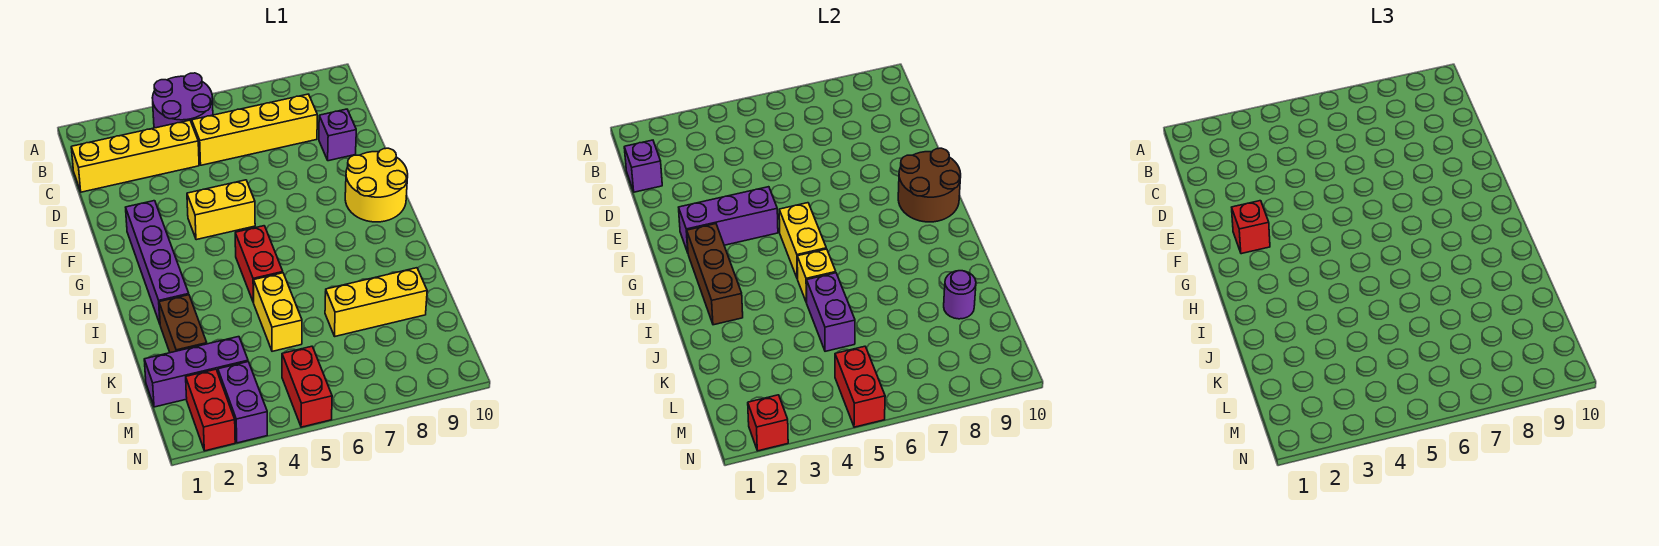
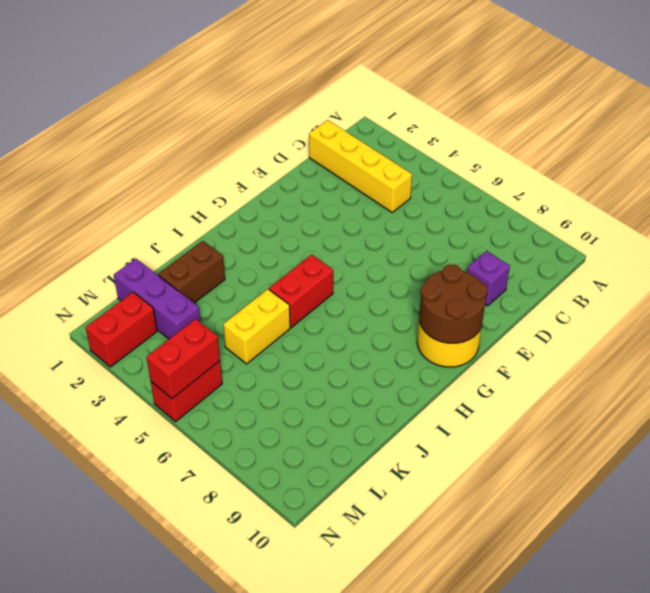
none -> purple 2x2 round brick [152,73,213,128]
none -> yellow 1x4 brick [192,94,317,165]
none -> purple 1x4 brick [126,201,189,324]

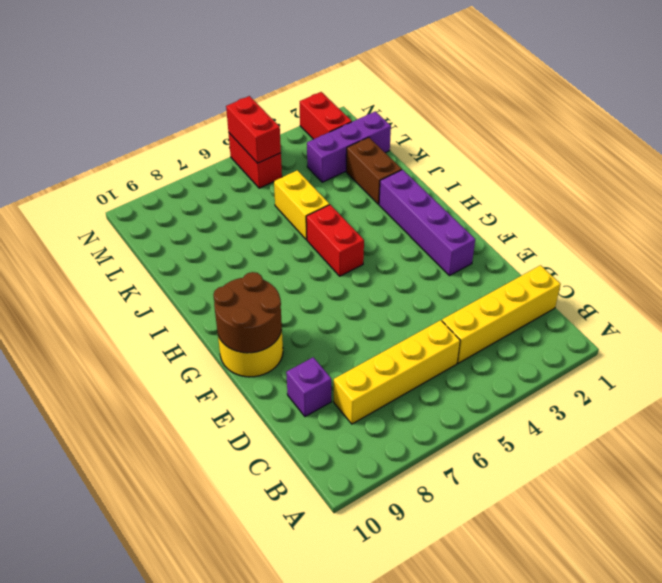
none -> purple 2x2 round brick [152,73,213,128]
none -> yellow 1x2 brick [187,180,255,240]
none -> yellow 1x3 brick [325,268,427,336]

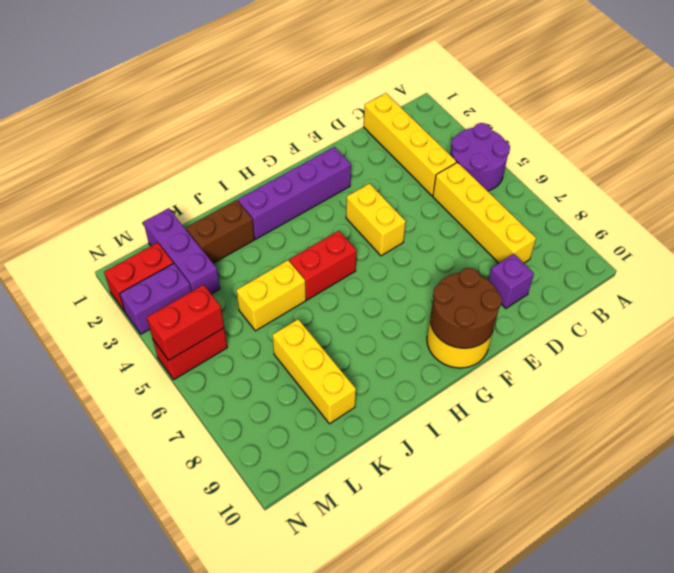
none -> purple 1x1 brick [624,140,662,192]
none -> purple 1x3 brick [679,187,778,252]
none -> brown 1x3 brick [687,224,743,325]

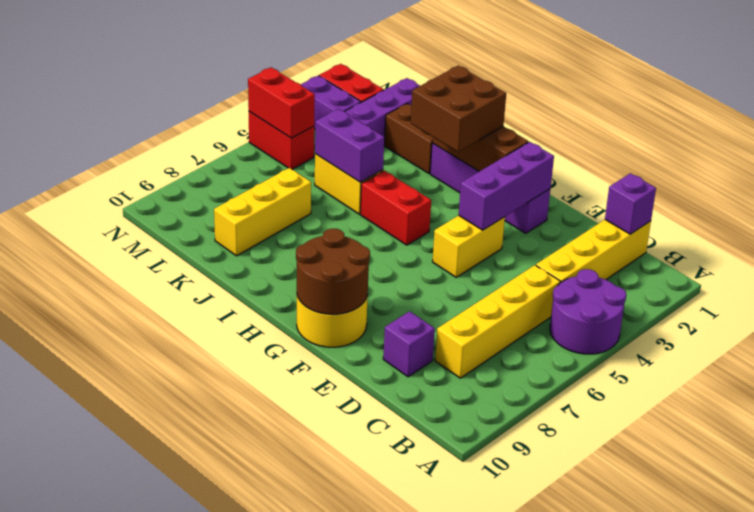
brown 2x2 brick [411,66,506,152] -> none
none -> yellow 1x2 brick [779,203,826,279]
none -> yellow 1x1 brick [797,249,836,303]
none -> purple 1x1 round brick [944,271,976,319]

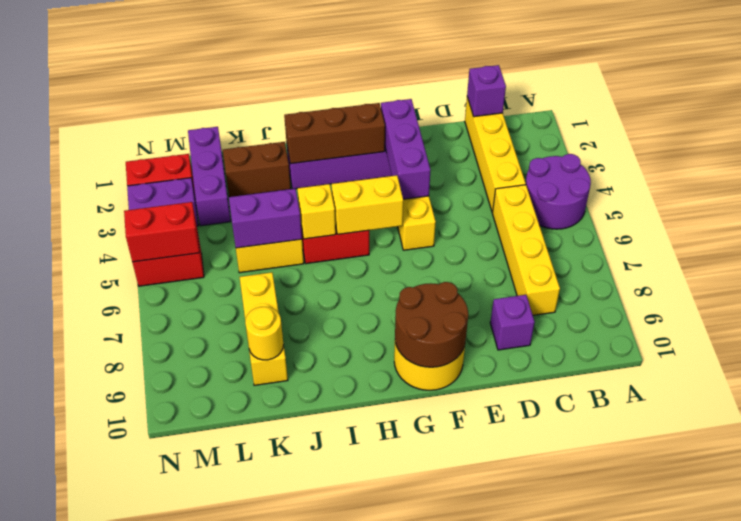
yellow 1x1 round brick [245,307,283,360] -> purple 1x1 round brick [944,271,976,319]
none -> red 1x1 brick [748,395,788,451]
none -> red 1x1 brick [1232,201,1270,254]

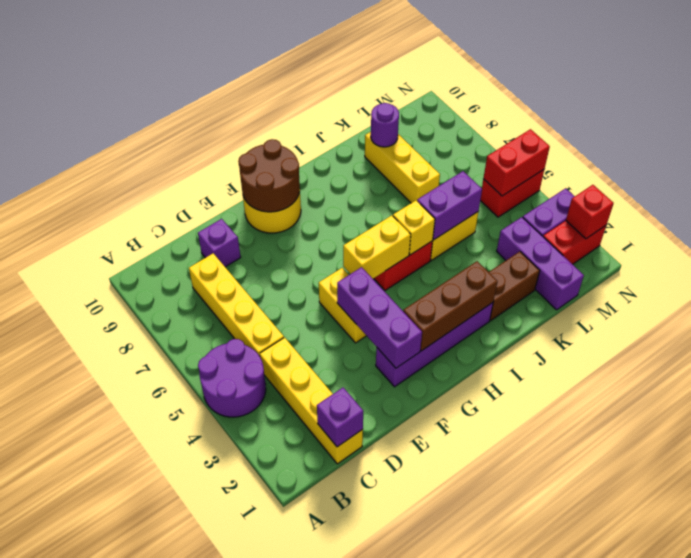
none -> red 1x1 brick [1232,201,1270,254]

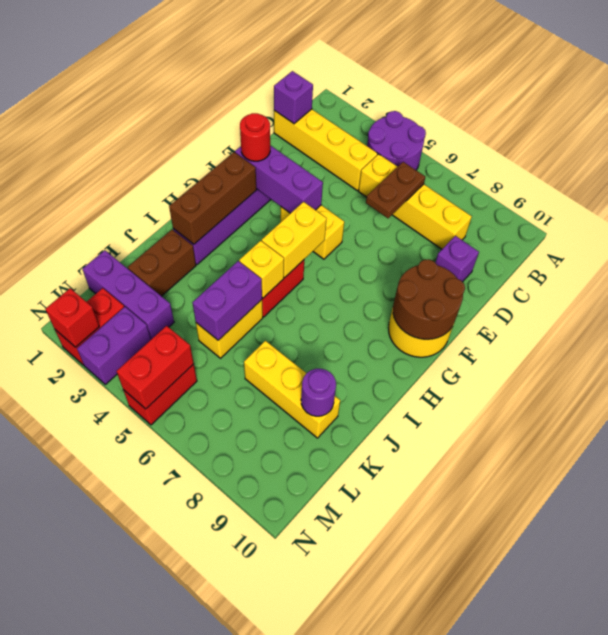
brown 1x2 plate [366,162,425,218] -> none
red 1x1 round brick [240,113,270,161] -> red 1x1 brick [1232,201,1270,254]

